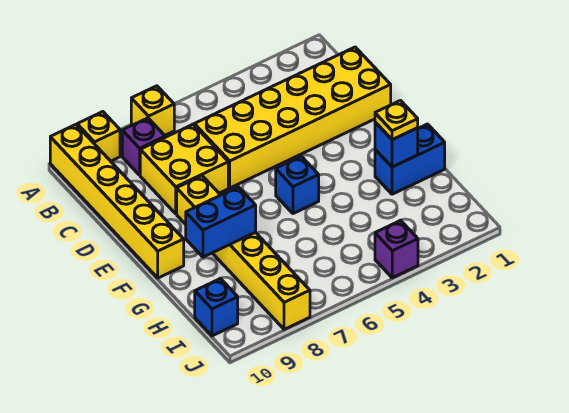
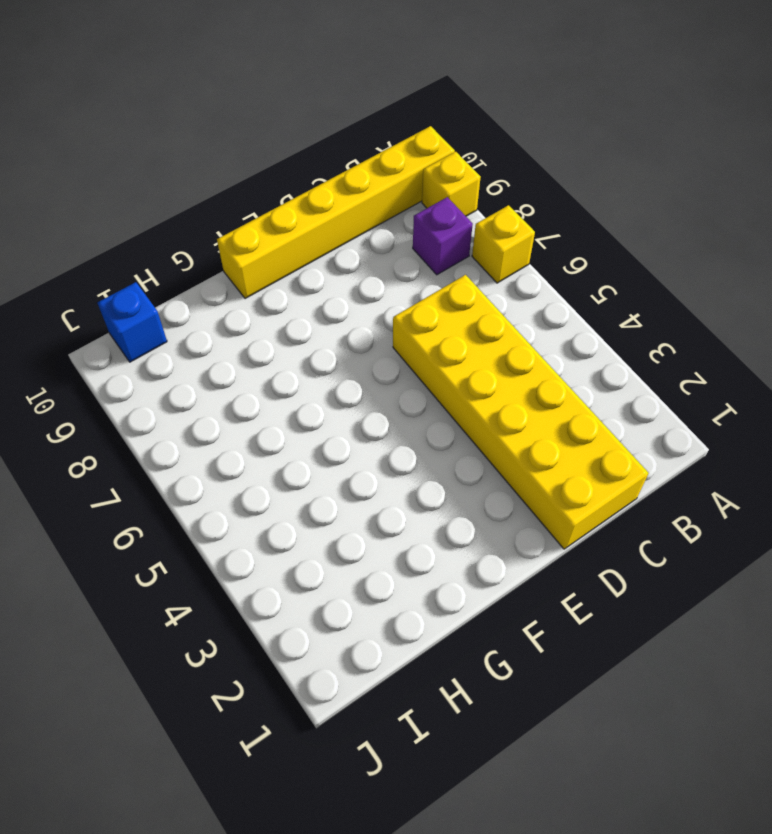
none -> yellow 2x2 brick [140,124,228,214]
none -> yellow 1x6 brick [177,176,310,329]
none -> blue 1x1 brick [276,156,319,214]

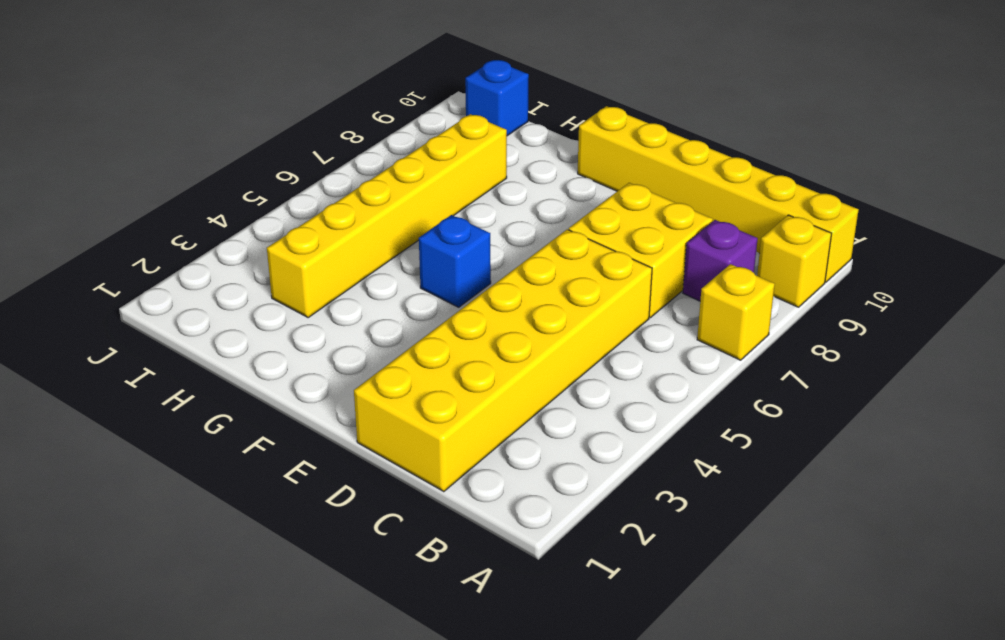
yellow 1x6 brick [267,114,507,317] -> yellow 1x6 brick turned to [177,176,310,329]
none -> blue 1x2 brick [375,124,445,194]
none -> purple 1x1 brick [375,220,418,278]
none -> blue 1x1 brick [375,122,418,167]

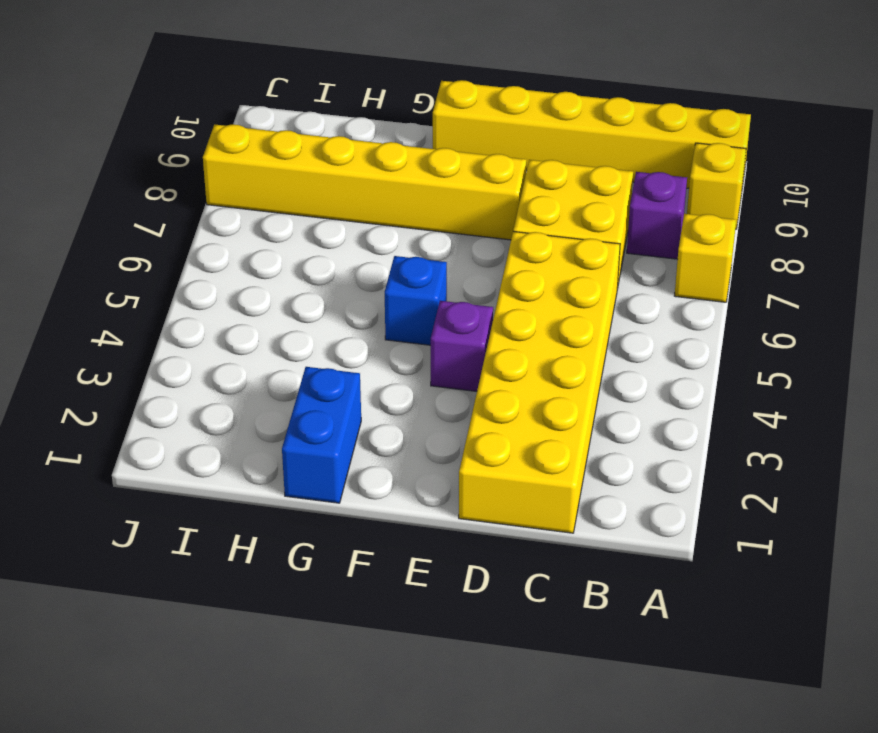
purple 1x1 brick [431,301,493,391] -> purple 1x1 brick moved to [375,220,418,278]
none -> blue 1x1 brick [195,278,238,336]
none -> blue 1x1 brick [375,122,418,167]
none -> blue 1x2 brick [186,187,256,257]

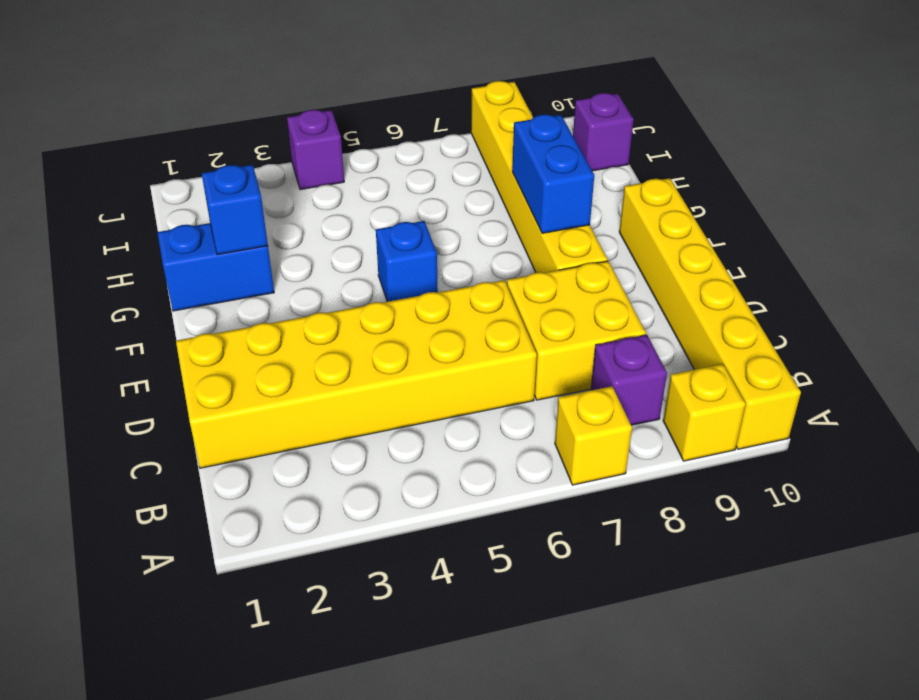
blue 1x2 brick [512,114,594,233] -> blue 1x2 brick turned to [186,187,256,257]
purple 1x1 brick [573,93,634,171] -> blue 1x1 brick [195,278,238,336]
none -> yellow 1x1 plate [375,101,418,140]

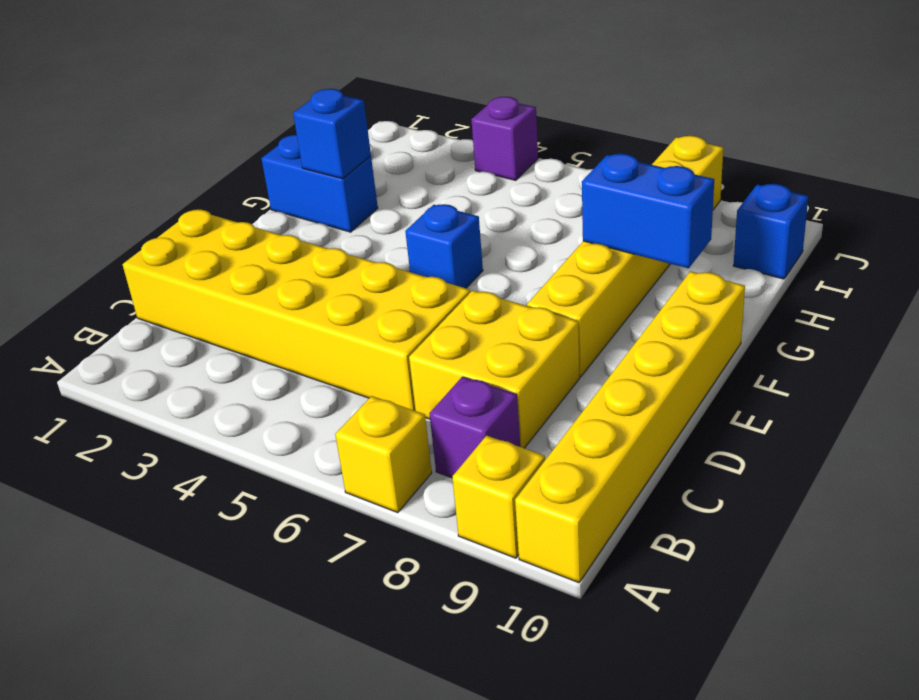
none -> yellow 1x1 plate [375,101,418,140]

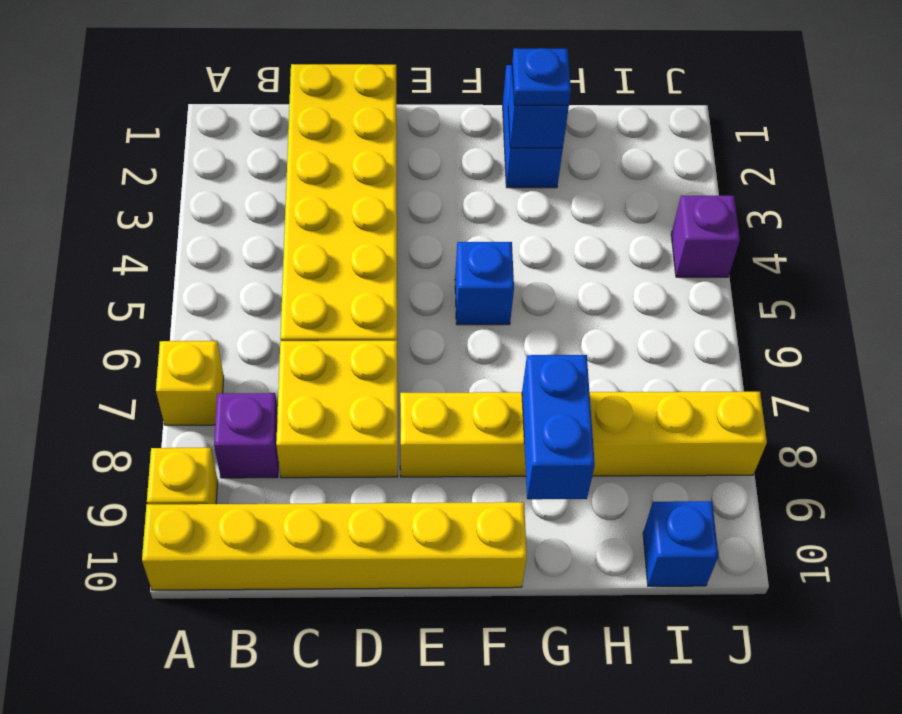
blue 1x1 plate [512,48,571,105] -> yellow 1x1 plate [375,101,418,140]

